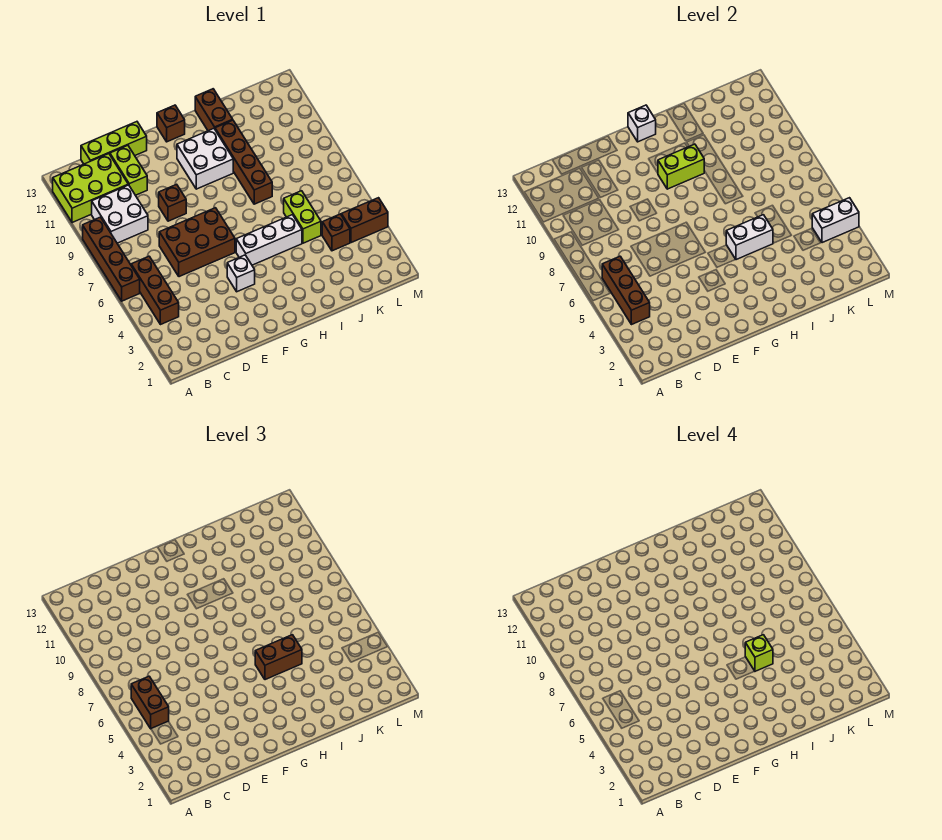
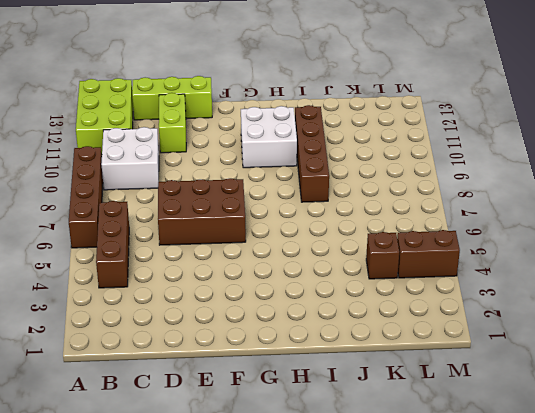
lime 2x3 brick [76,78,133,152] -> lime 2x3 brick turned to [53,154,128,223]
none -> brown 1x1 brick [159,184,186,221]
none -> white 1x1 brick [227,255,255,292]
none -> white 1x3 brick [236,215,302,265]

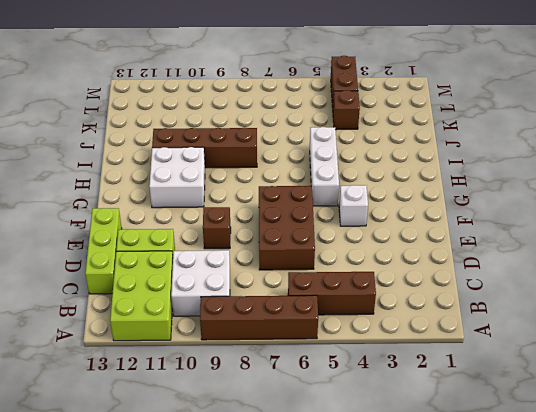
none -> brown 1x1 brick [157,105,185,142]
none -> brown 1x2 brick [195,89,233,131]
none -> lime 1x2 brick [284,191,321,243]

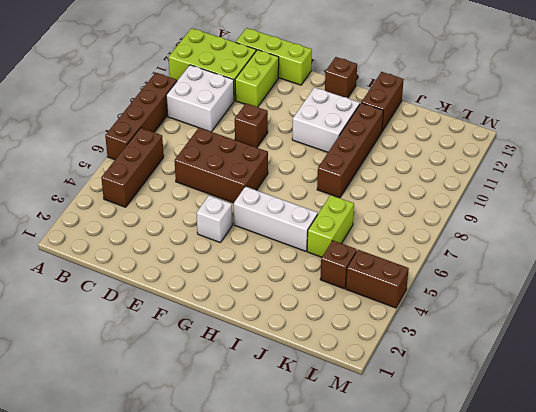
none -> brown 1x3 brick [602,256,650,325]
none -> lime 1x2 brick [658,144,704,189]
none -> white 1x1 brick [628,105,656,142]

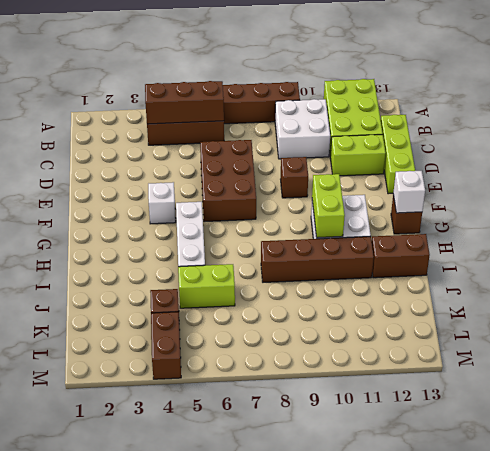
none -> white 1x2 brick [726,215,773,260]
none -> white 1x2 brick [812,198,859,243]
none -> brown 1x2 brick [131,676,169,729]

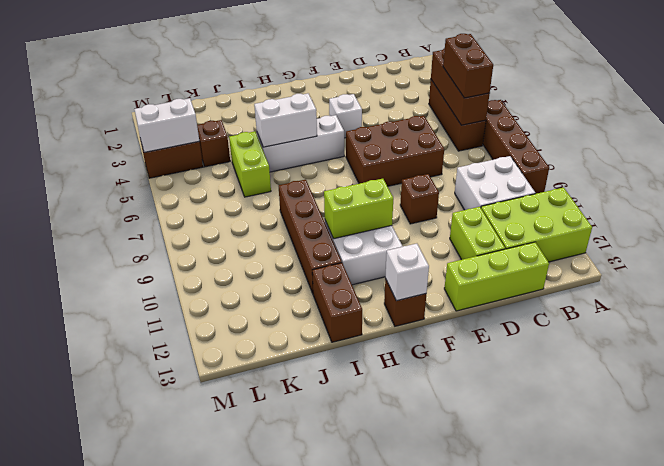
none -> brown 1x2 brick [255,635,302,680]
none -> lime 1x1 brick [745,635,773,671]

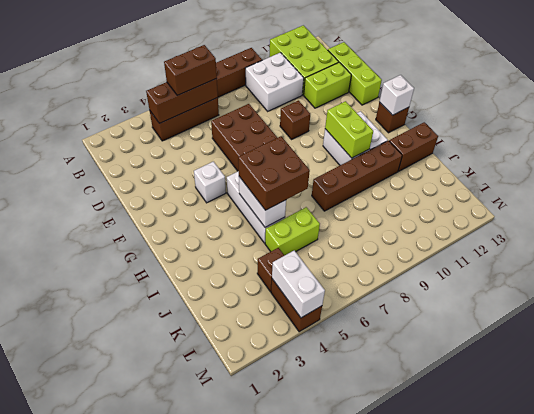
brown 2x2 brick [238,136,310,210] -> brown 1x2 brick [255,635,302,680]
none -> lime 1x1 brick [745,635,773,671]

